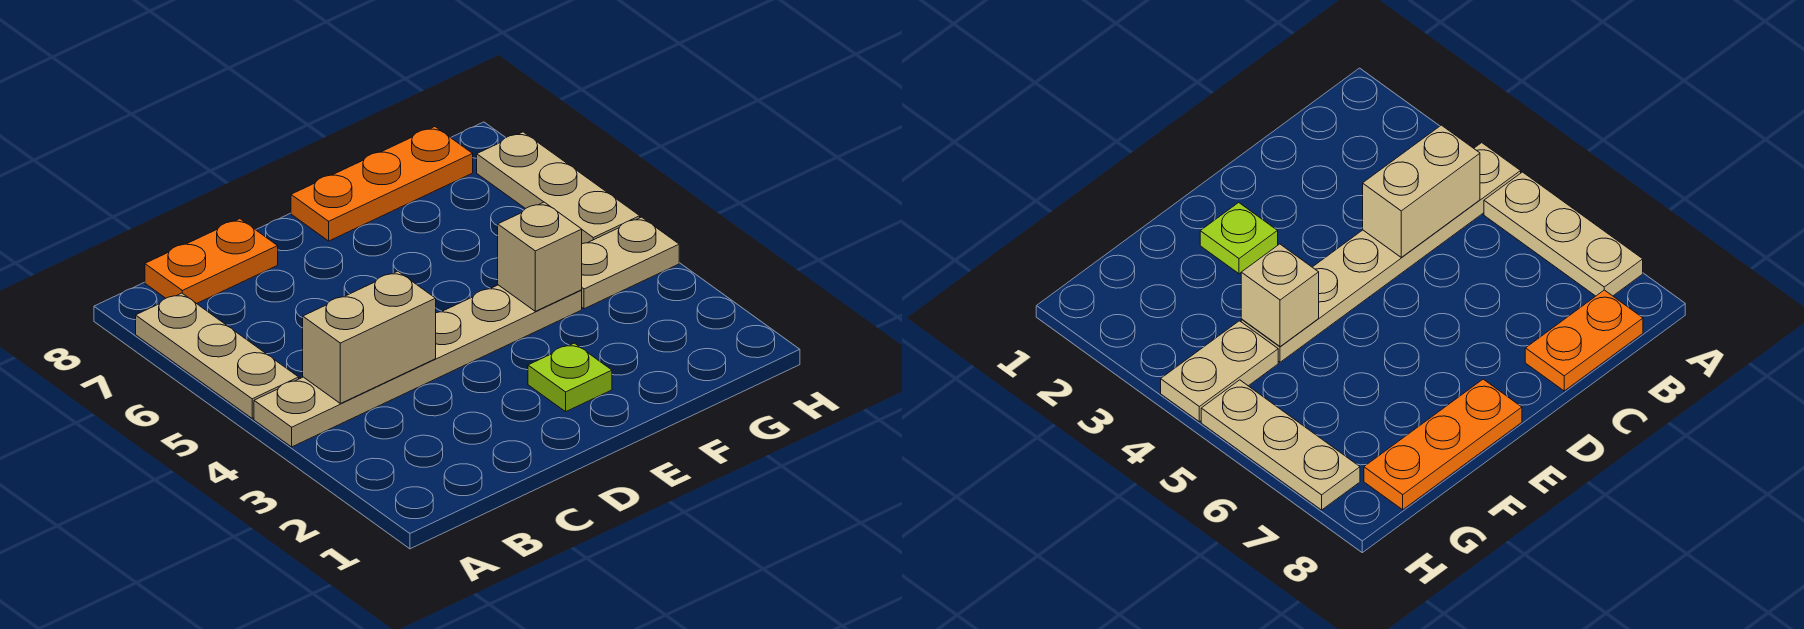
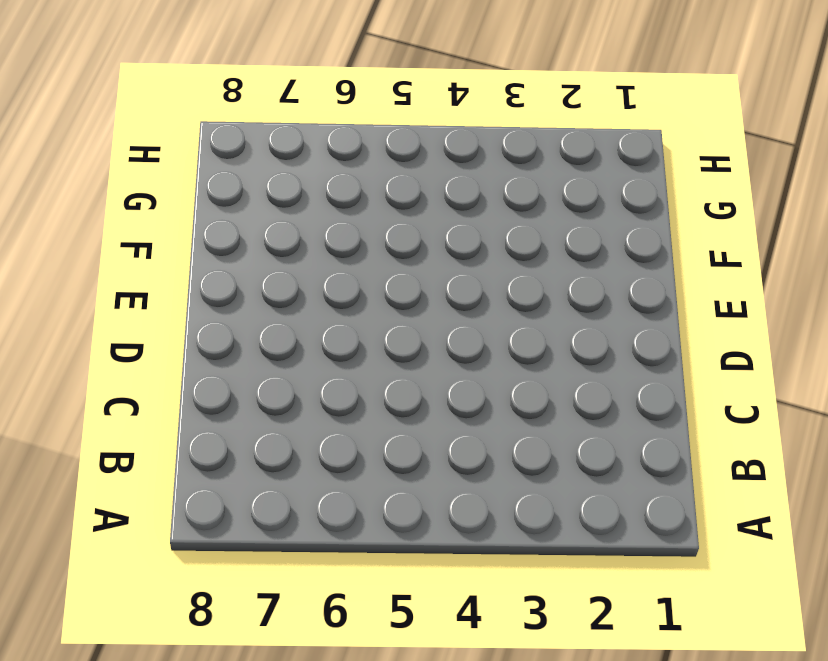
none -> tan 1x6 plate [254,285,582,447]
none -> tan 1x3 plate [136,293,299,418]

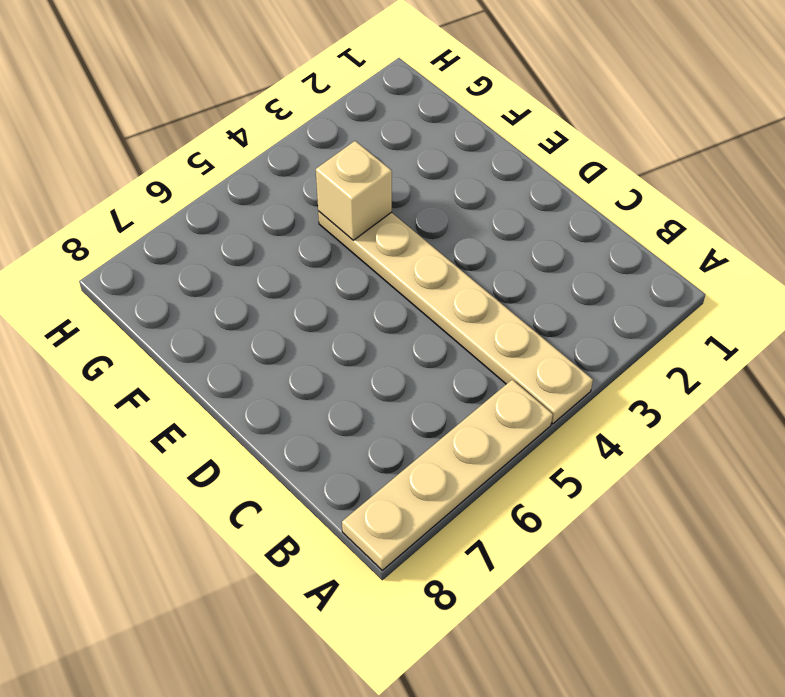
tan 1x4 plate [342,380,553,570] -> tan 1x3 plate [136,293,299,418]
none -> orange 1x2 plate [145,219,278,304]
none -> lime 1x1 plate [528,343,612,412]

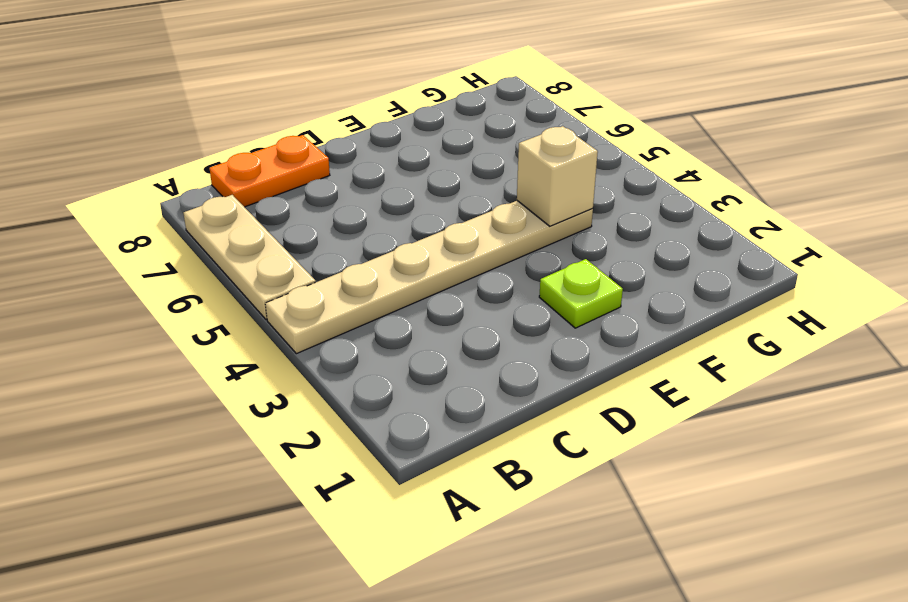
none -> orange 1x3 plate [291,127,473,241]
none -> tan 1x2 plate [582,217,679,309]

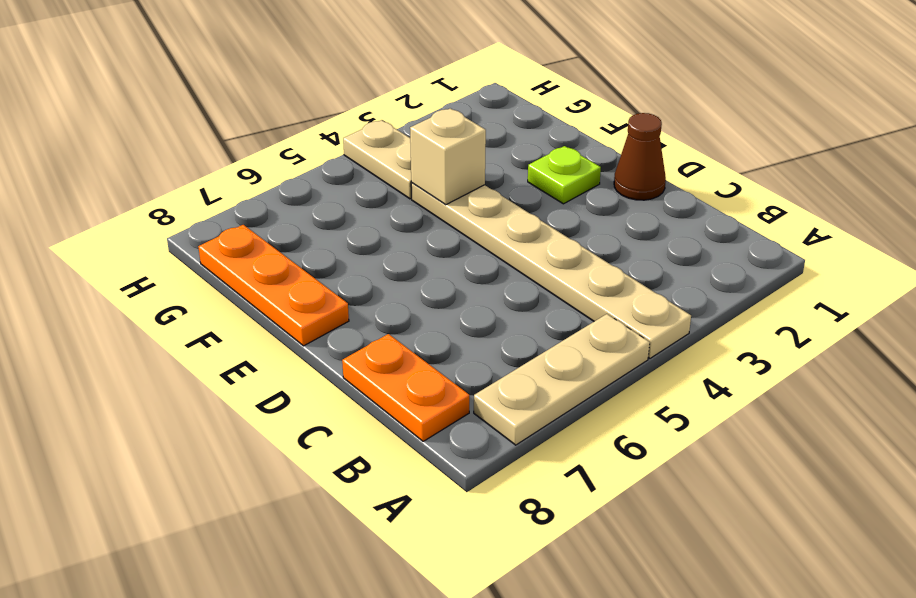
brown 1x1 cone [614,113,666,200] -> none
none -> tan 1x3 plate [477,132,640,244]
none -> tan 1x2 brick [303,271,436,404]

